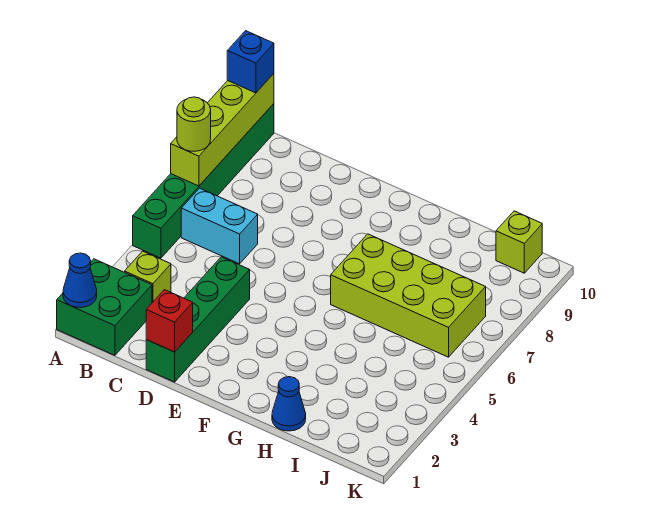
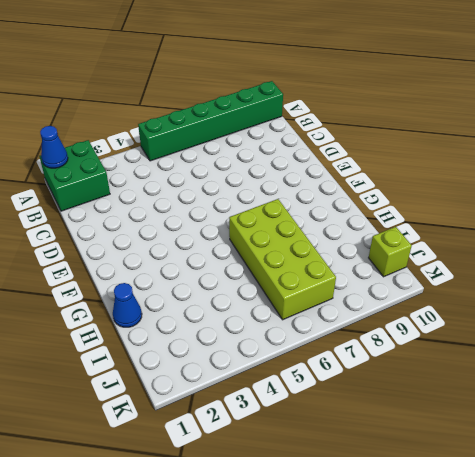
none -> lime 1x1 brick [125,251,171,303]
none -> cyan 1x2 brick [181,188,258,264]
none -> green 1x4 brick [146,257,250,382]

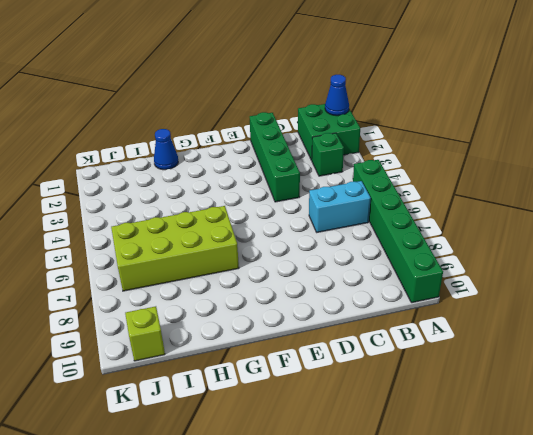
green 1x1 brick [312,133,344,176] -> lime 1x1 brick [125,251,171,303]
none -> lime 1x4 brick [171,74,274,186]
none -> red 1x1 brick [146,290,193,352]
none -> lime 1x1 round brick [177,97,211,151]

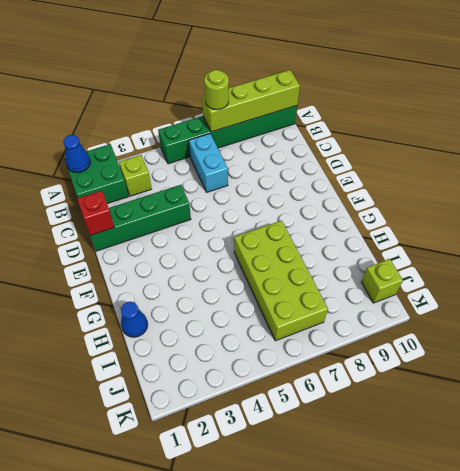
none -> blue 1x1 brick [227,31,274,93]

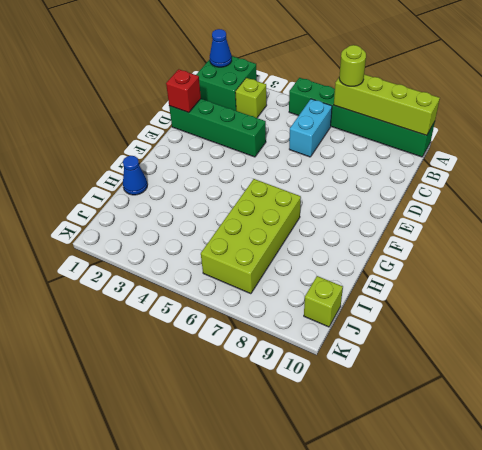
none -> blue 1x1 brick [227,31,274,93]

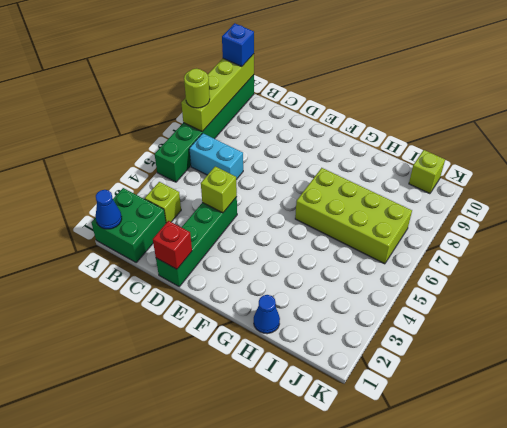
lime 1x1 brick [201,167,237,213] -> none

